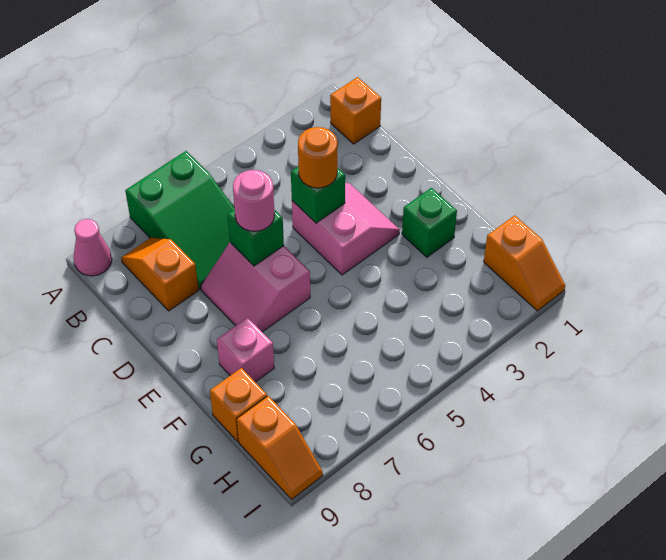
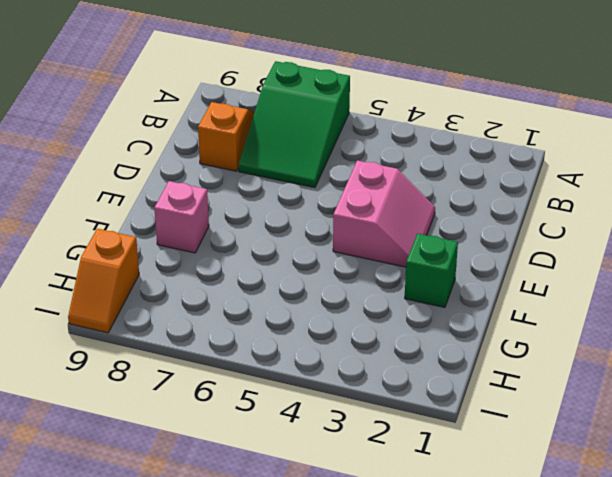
none -> pink 1x1 cone [73,219,112,276]
none -> orange 1x1 brick [330,77,381,144]
none -> pink 2x2 slope [201,243,310,332]

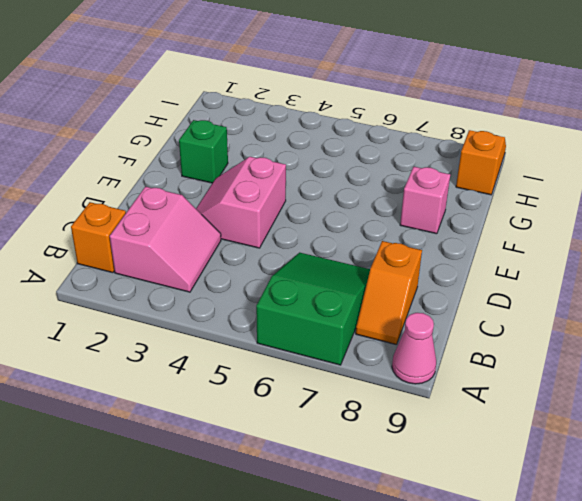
pink 2x2 slope [110,187,221,292] -> pink 2x2 slope moved to [201,243,310,332]
none -> orange 1x1 brick [210,368,267,441]
none -> orange 1x2 slope [484,215,565,311]
none -> green 1x1 brick [291,167,345,223]

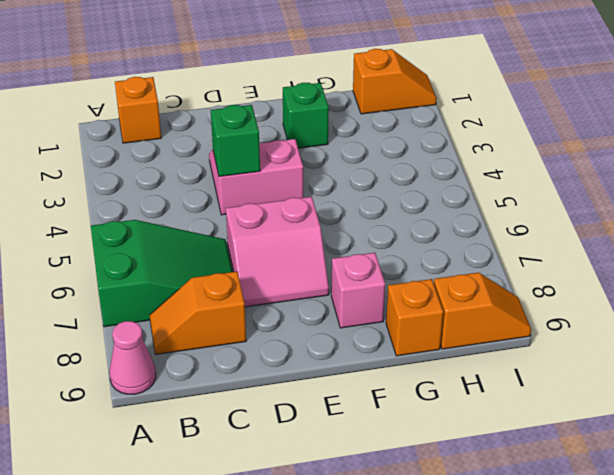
none -> green 1x1 brick [227,209,284,266]
none -> orange 1x1 round brick [298,127,337,188]
none -> pink 1x1 round brick [233,170,275,231]

